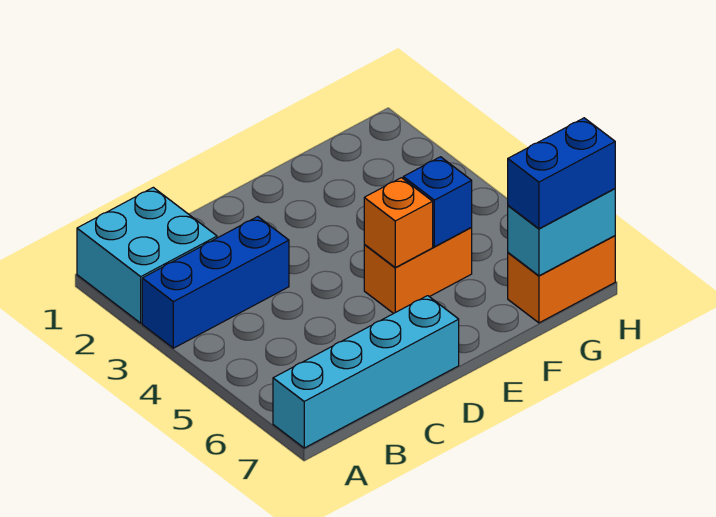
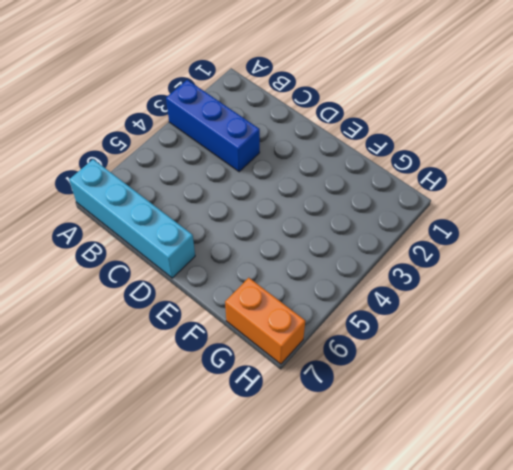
none -> cyan 2x2 brick [77,187,217,323]
none -> orange 1x2 brick [364,228,472,313]

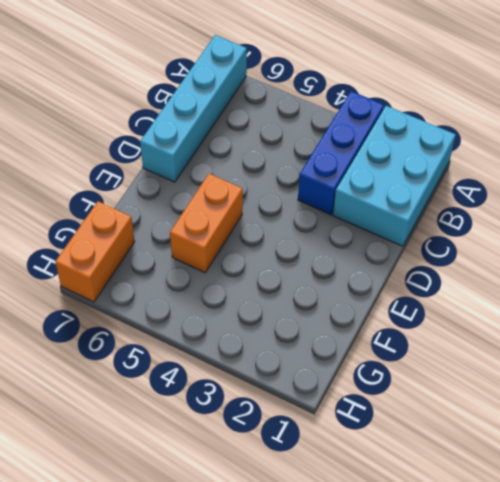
cyan 2x3 brick [333,106,456,246] -> cyan 2x2 brick [77,187,217,323]
none -> orange 1x1 brick [364,178,433,268]
none -> blue 1x1 brick [403,157,472,247]

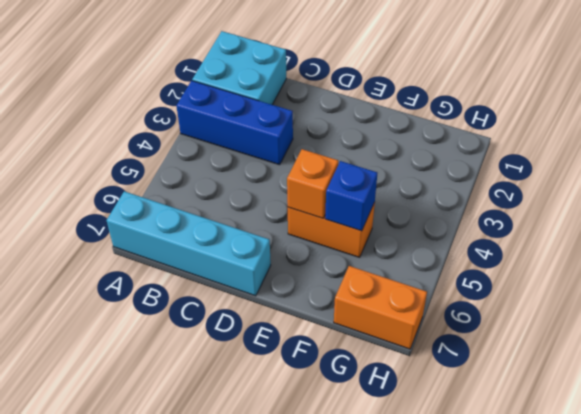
none -> cyan 1x2 brick [508,189,615,276]
none -> blue 1x2 brick [508,118,615,229]

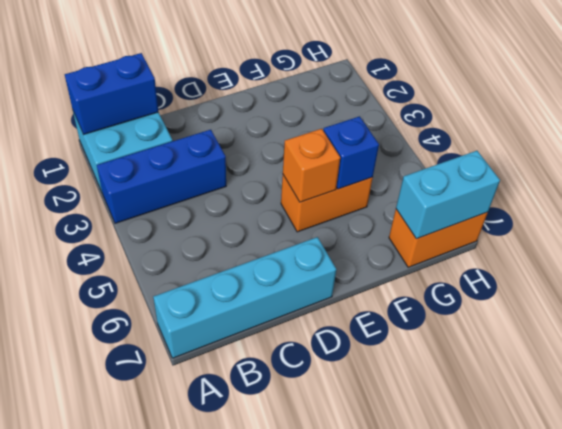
blue 1x2 brick [65,53,158,135] -> blue 1x2 brick moved to [508,118,615,229]

